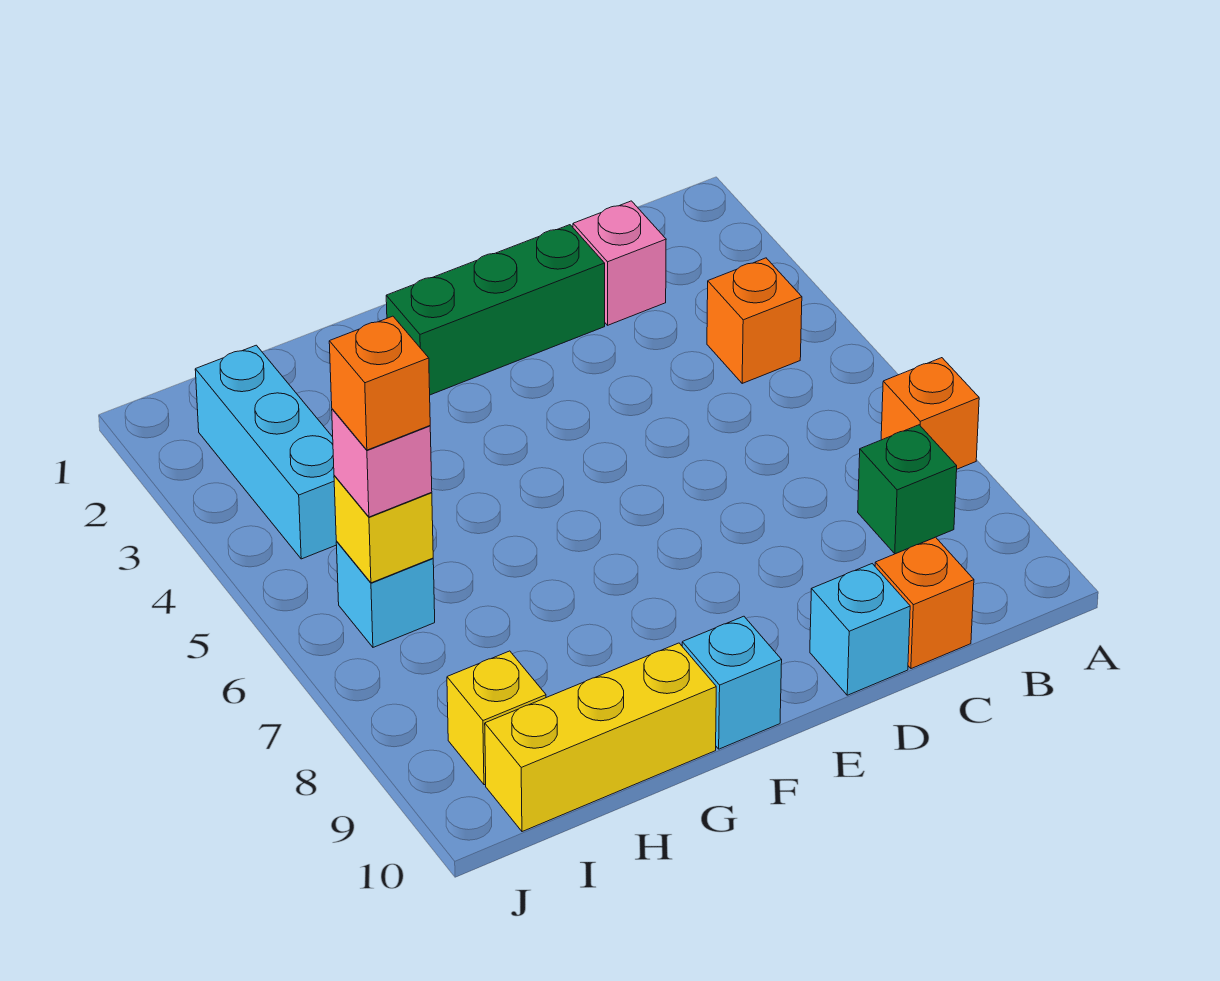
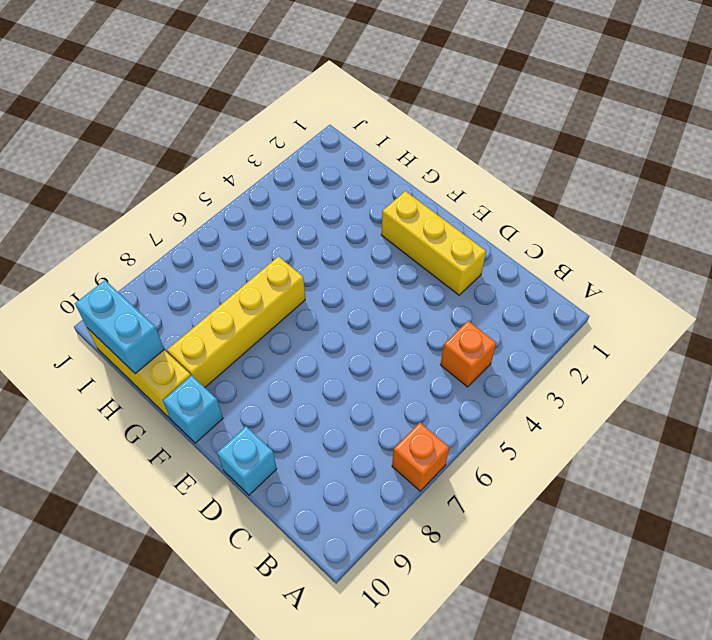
yellow 1x3 brick [381,191,486,295] -> green 1x3 brick [386,225,605,395]
yellow 1x4 brick [167,256,305,387] -> none
cyan 1x2 brick [75,280,164,374] -> none
none -> green 1x1 brick [858,425,957,554]
none -> pink 1x1 brick [573,201,666,325]
none -> orange 1x1 brick [875,537,974,669]

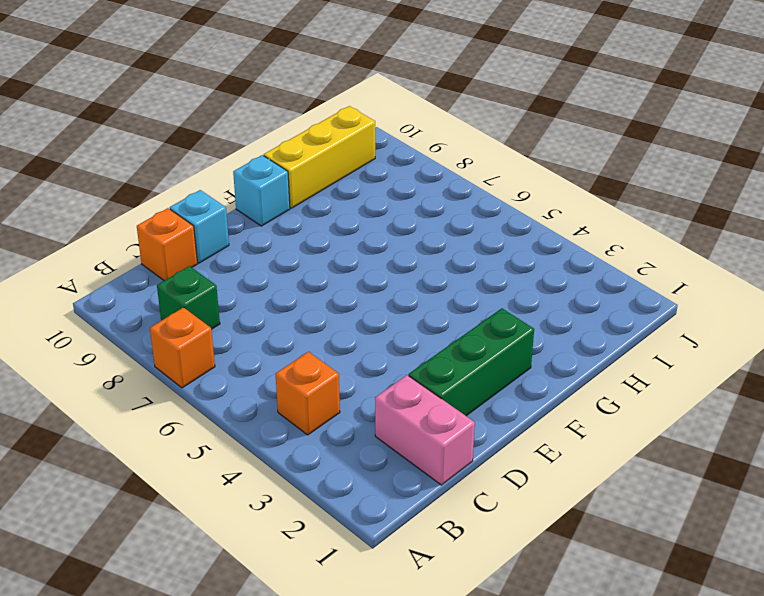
pink 1x2 brick [375,375,475,485] -> pink 1x1 brick [573,201,666,325]
none -> cyan 1x3 brick [195,345,337,559]
none -> cyan 1x1 brick [336,542,435,647]
none -> yellow 1x1 brick [447,651,546,785]

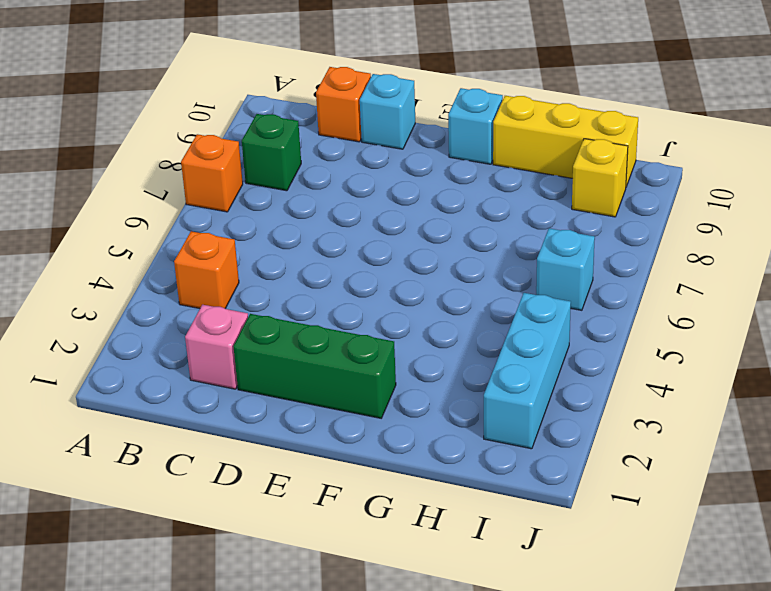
none -> yellow 1x1 brick [334,475,433,583]
none -> pink 1x1 brick [332,409,432,517]
none -> orange 1x1 brick [329,316,430,450]

